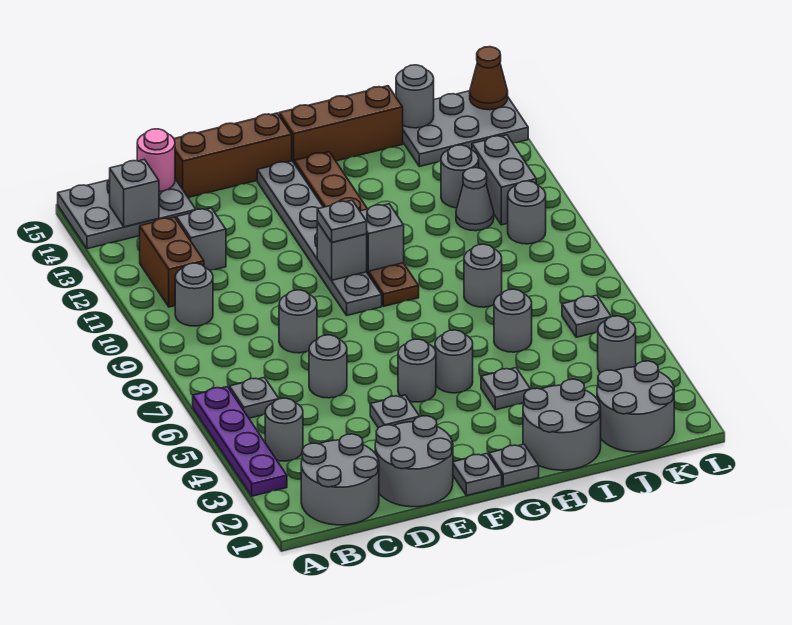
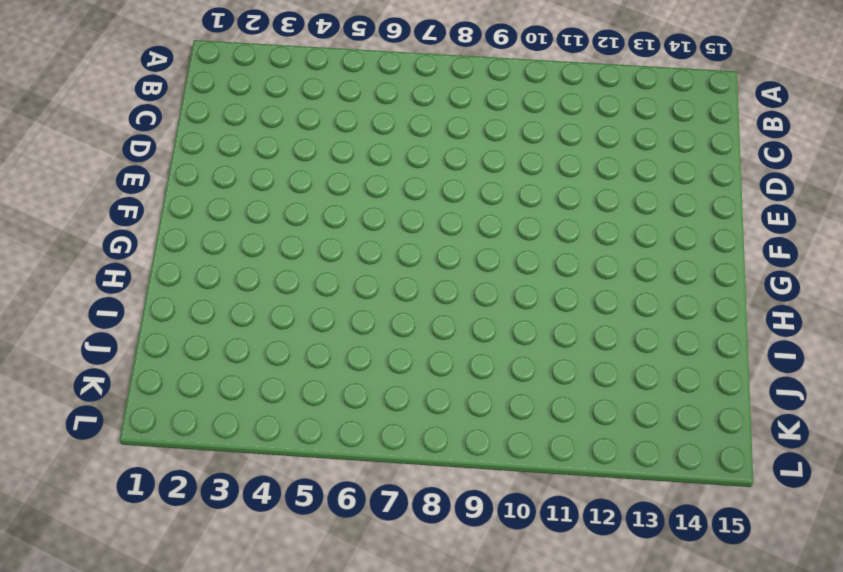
none -> purple 1x4 plate [193,387,287,496]
none -> grey 2x3 plate [58,179,196,249]
none -> grey 2x2 round brick [301,434,379,525]
none -> grey 1x1 round brick [265,398,303,461]

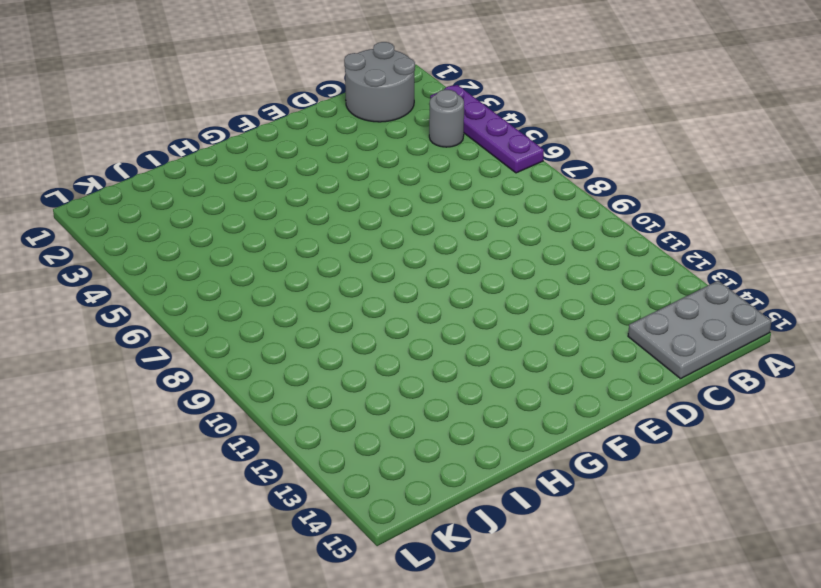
none -> grey 1x1 plate [229,377,279,418]
none -> grey 1x1 round brick [175,263,213,326]
none -> brown 1x2 brick [140,217,204,307]
none -> grey 1x1 brick [176,208,226,270]

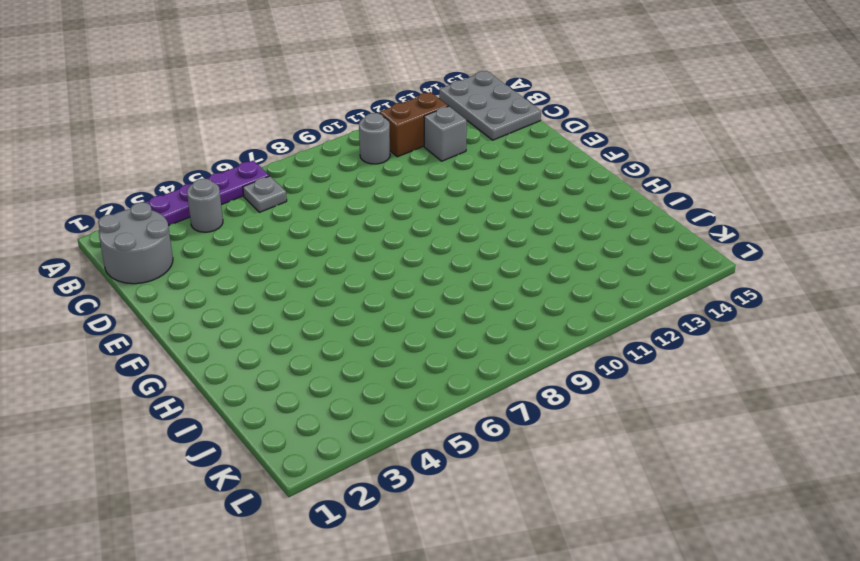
none -> grey 2x2 round brick [375,416,453,507]
none -> grey 1x1 round brick [309,335,347,398]
none -> grey 1x1 round brick [279,290,317,353]
none -> brown 1x3 brick [174,113,292,197]

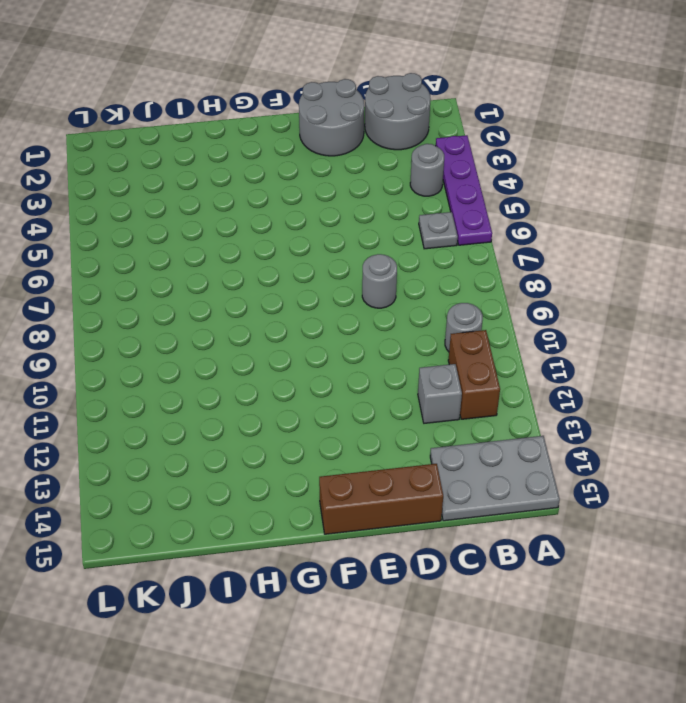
none -> grey 1x1 round brick [309,335,347,398]
none -> grey 1x1 plate [370,395,420,428]
none -> grey 1x1 plate [453,454,502,496]
none -> grey 1x1 round brick [398,339,436,402]

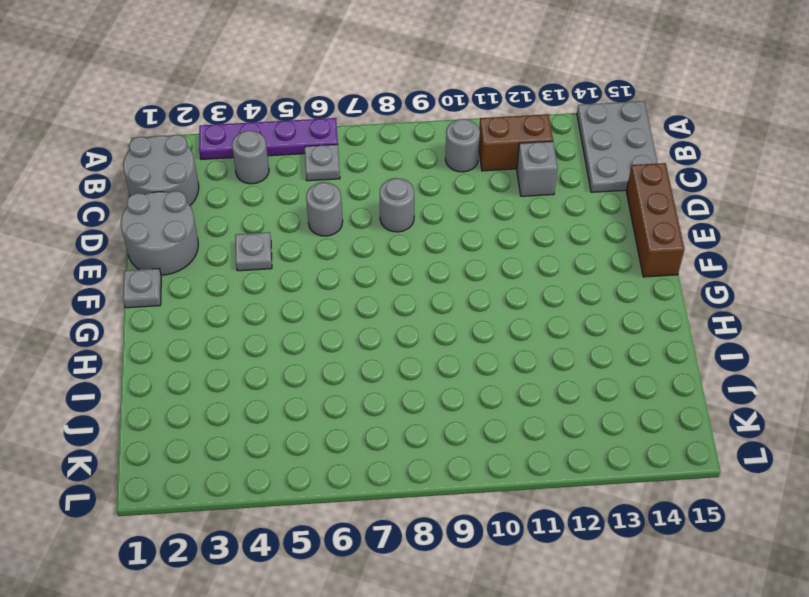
none -> grey 1x1 round brick [398,339,436,402]
none -> grey 1x6 plate [257,161,382,315]
none -> grey 1x1 plate [489,444,539,486]
none -> grey 1x1 round brick [435,330,473,393]

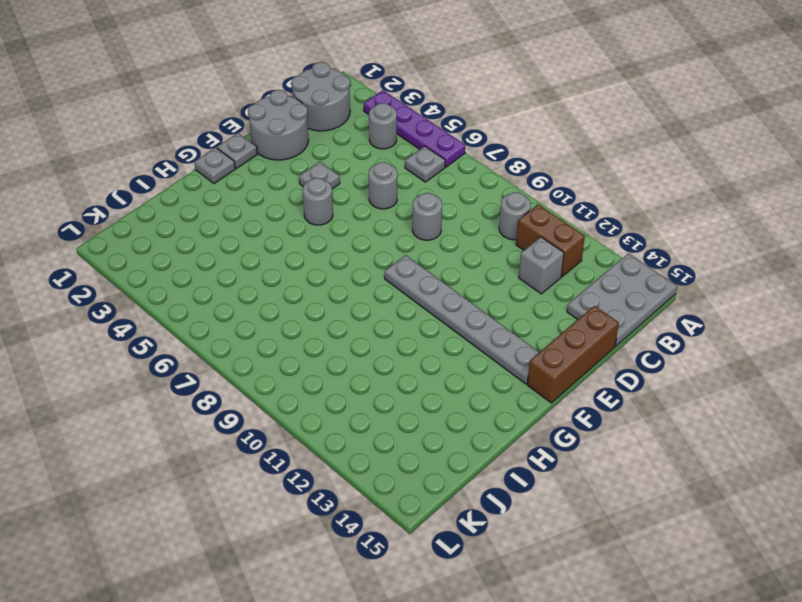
none -> grey 1x1 round brick [435,330,473,393]
none -> brown 1x6 plate [294,152,419,306]
none -> brown 1x3 brick [279,86,403,162]
none -> grey 2x2 round brick [523,379,601,470]

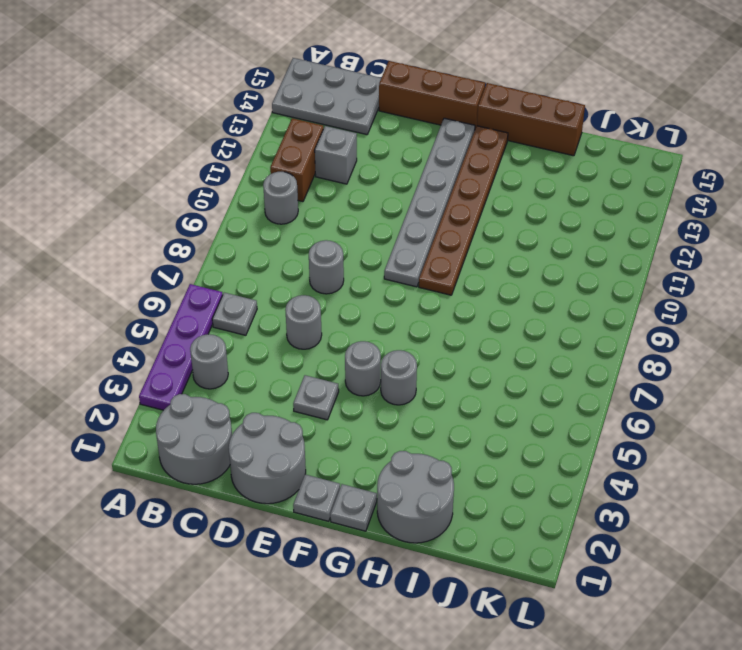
none -> grey 1x1 plate [481,368,530,410]
none -> grey 1x1 round brick [494,289,532,352]
none -> grey 1x1 round brick [464,244,502,307]
none -> grey 2x2 round brick [597,361,674,452]

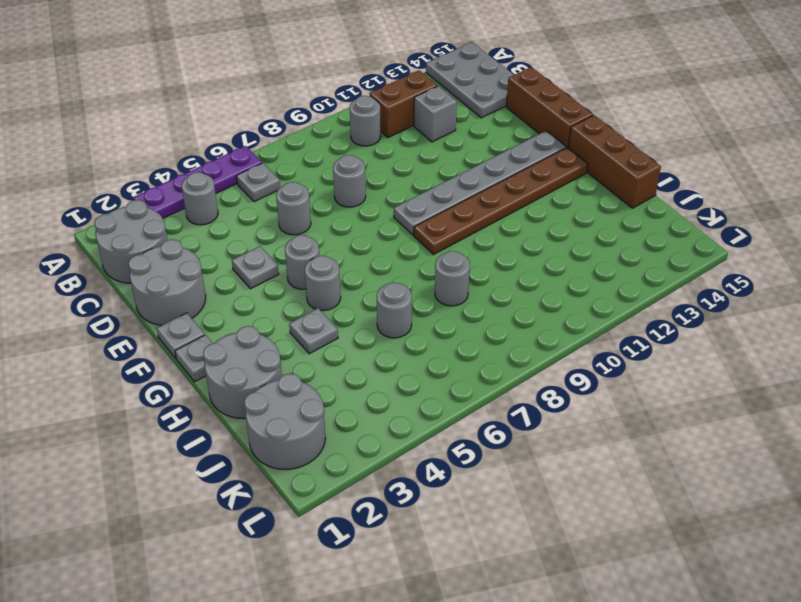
none -> grey 1x1 cone [456,168,494,231]
none -> grey 1x1 round brick [441,145,479,208]
none -> grey 2x3 plate [403,91,528,167]
none -> grey 1x1 round brick [598,316,636,373]

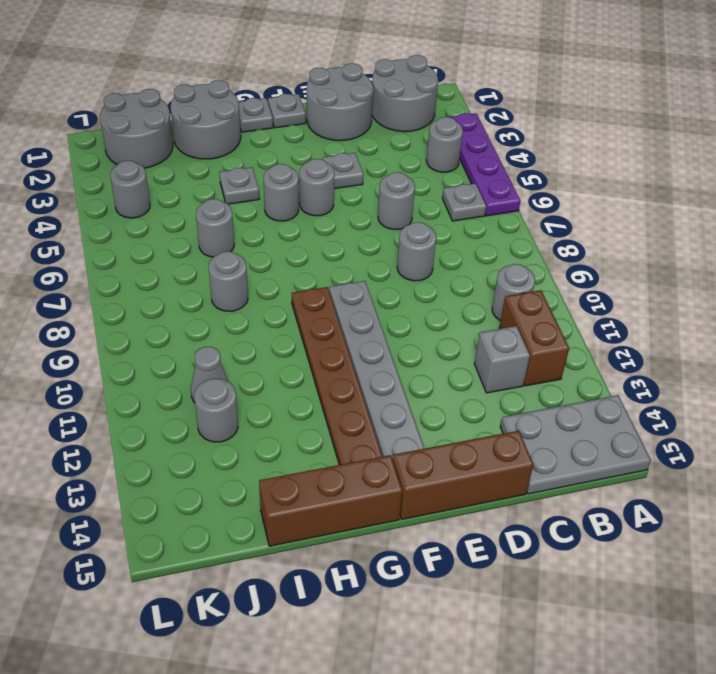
none -> grey 2x3 plate [403,91,528,167]
none -> grey 1x1 plate [562,295,611,337]
none -> grey 1x1 round brick [508,181,546,244]
none -> grey 1x2 brick [472,135,536,225]

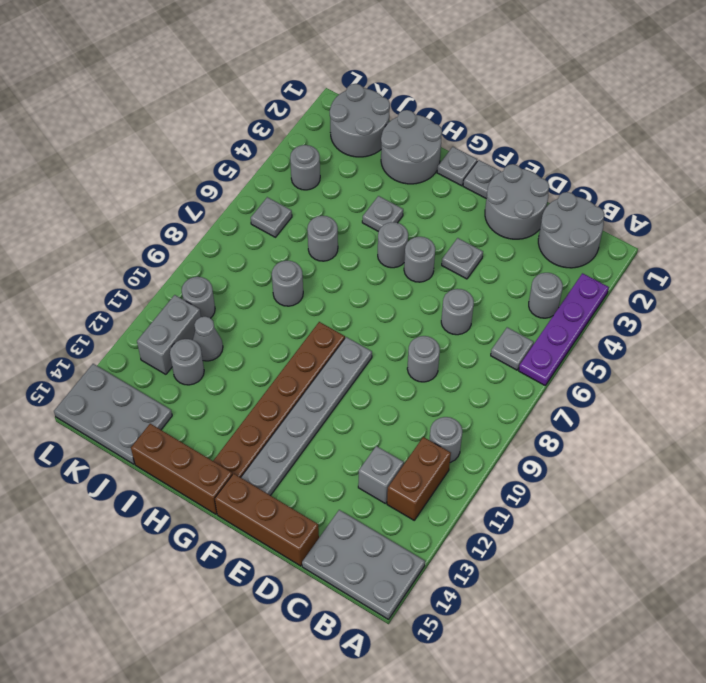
none -> grey 1x1 brick [110,159,159,227]
none -> pink 1x1 round brick [137,129,175,192]
none -> grey 1x1 brick [317,222,367,280]
none -> grey 1x1 brick [360,204,404,271]

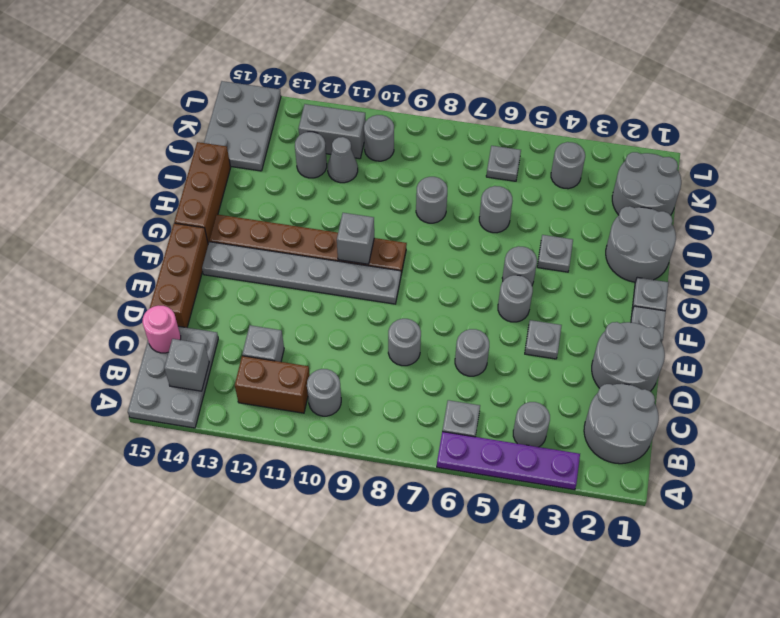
none -> grey 1x1 brick [317,222,367,280]
none -> grey 1x1 round brick [396,65,434,128]
none -> brown 1x1 cone [470,47,508,110]
none -> grey 1x1 plate [317,200,367,242]

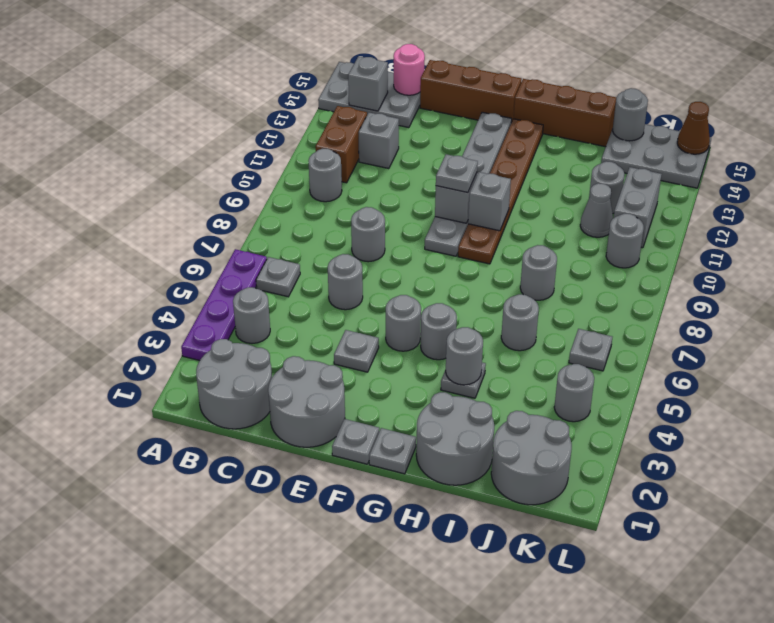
grey 1x1 round brick [446,327,483,385] -> none

